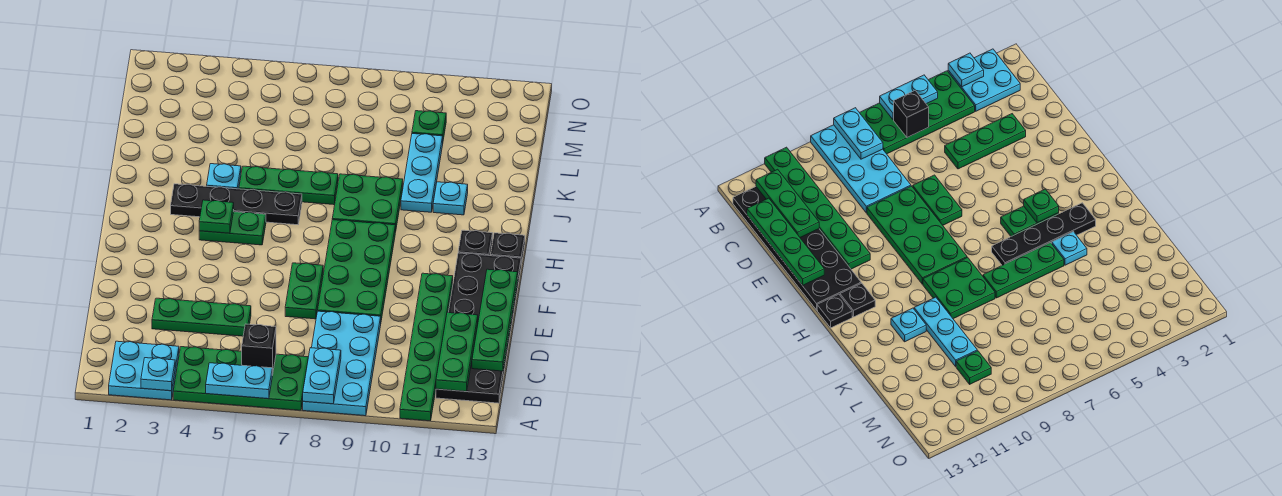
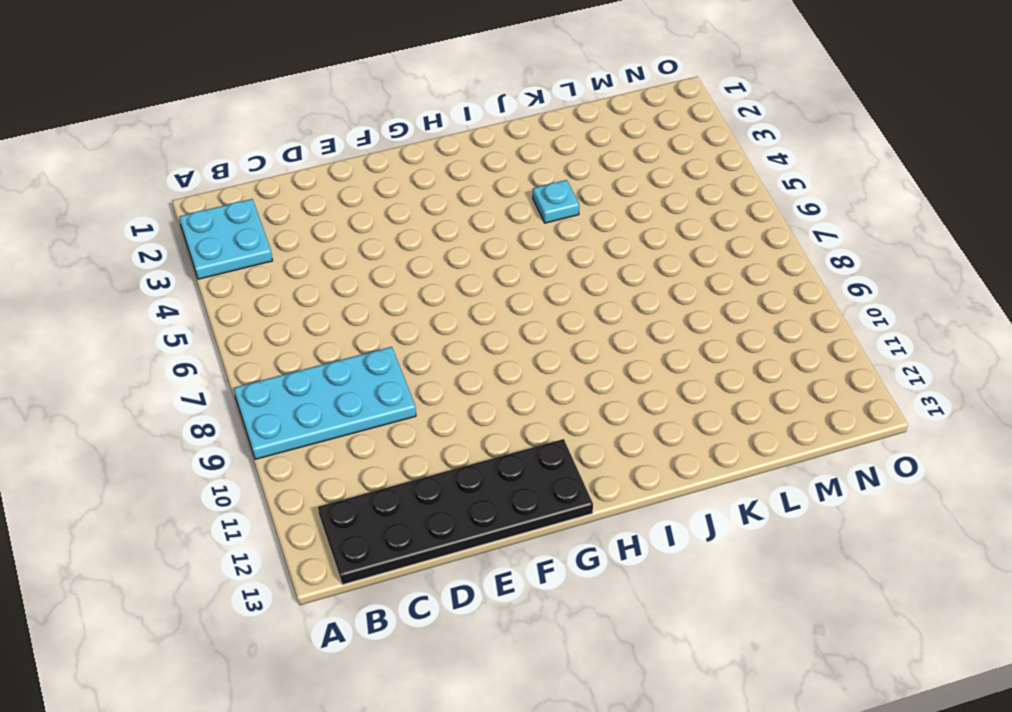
none -> green 2x4 plate [173,347,308,410]
none -> green 1x6 plate [400,273,453,421]
none -> green 1x3 plate [152,298,251,336]

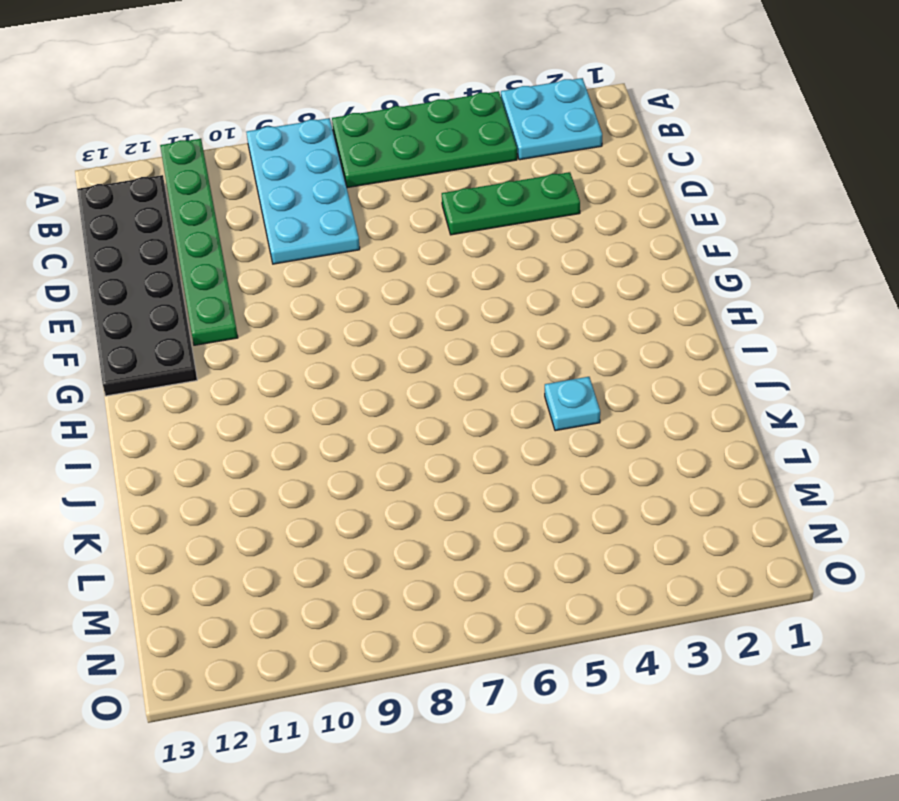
none -> green 1x2 plate [285,263,323,319]
none -> green 2x4 plate [318,220,395,320]
none -> green 1x2 plate [199,212,266,245]

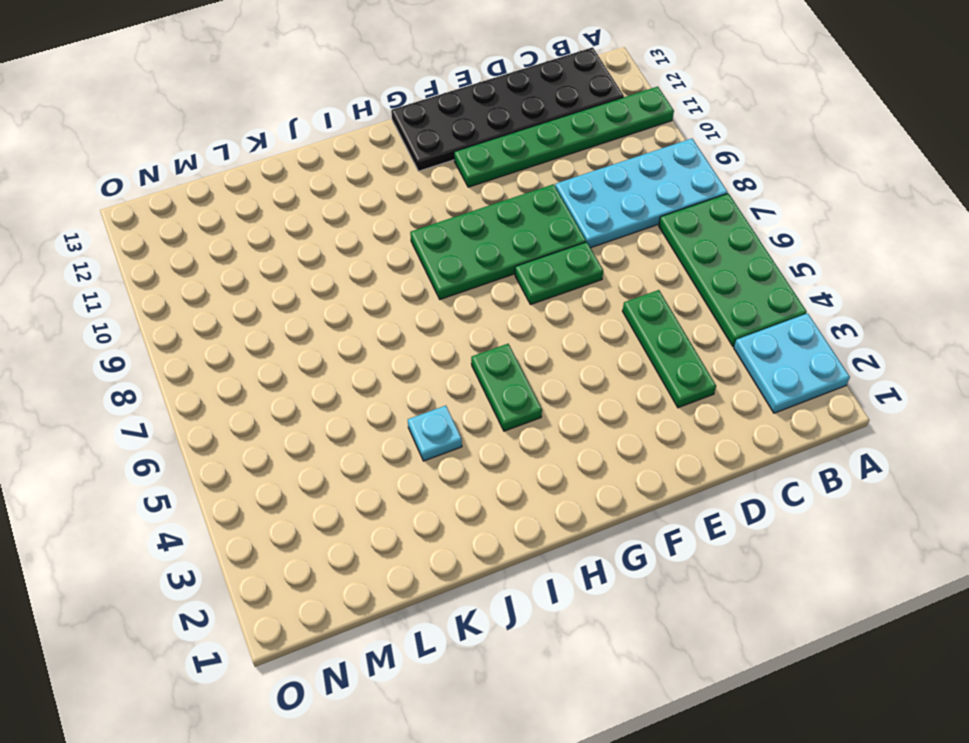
none -> black 1x1 plate [458,230,493,256]
none -> black 1x1 plate [491,233,525,265]
none -> black 1x4 plate [171,184,302,225]

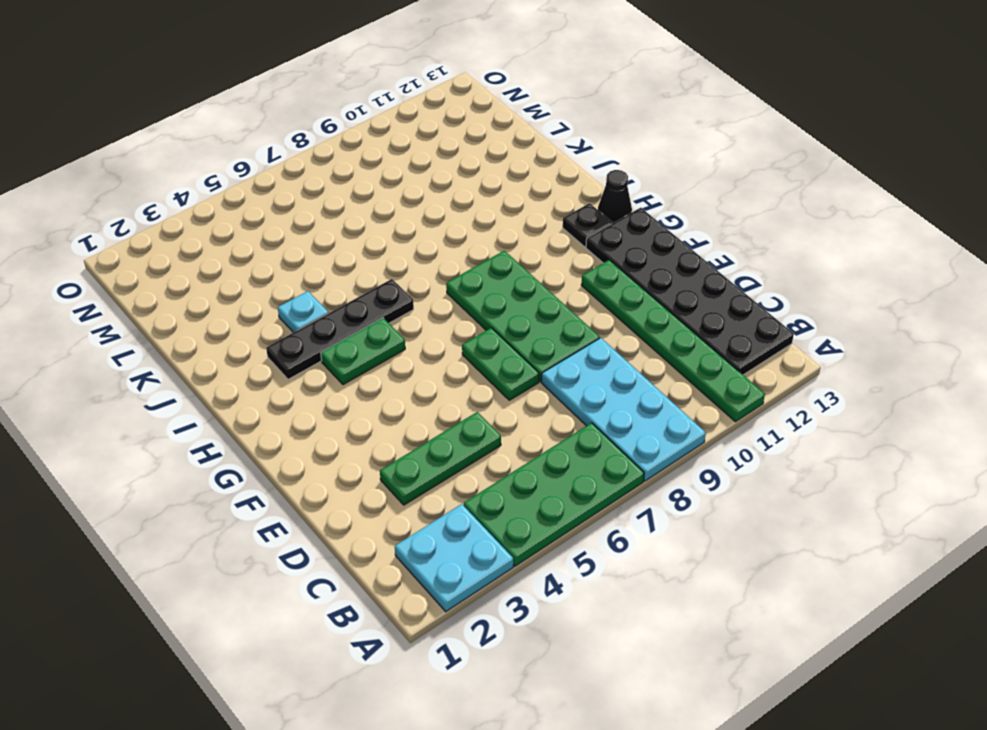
black 1x1 cone [598,170,632,223] -> black 1x1 plate [491,233,525,265]
none -> green 2x2 plate [332,174,403,232]
none -> green 1x3 plate [239,166,338,205]
none -> cyan 1x3 plate [401,134,443,212]

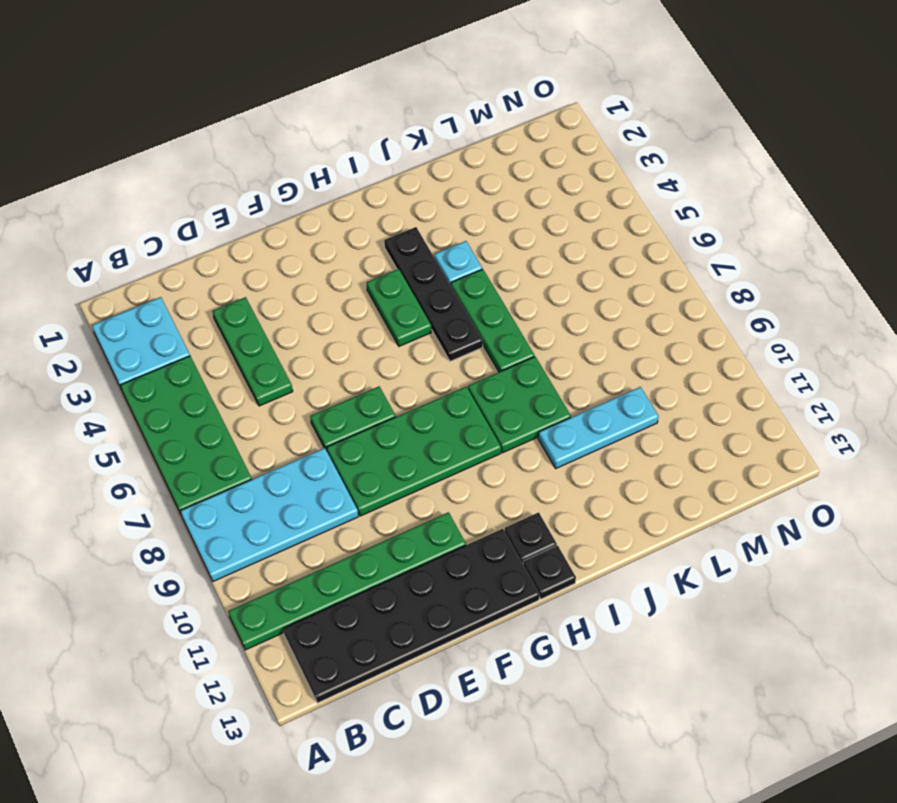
none -> cyan 1x1 plate [433,182,468,215]
none -> green 1x1 plate [412,111,446,139]
none -> cyan 1x1 plate [141,358,175,391]

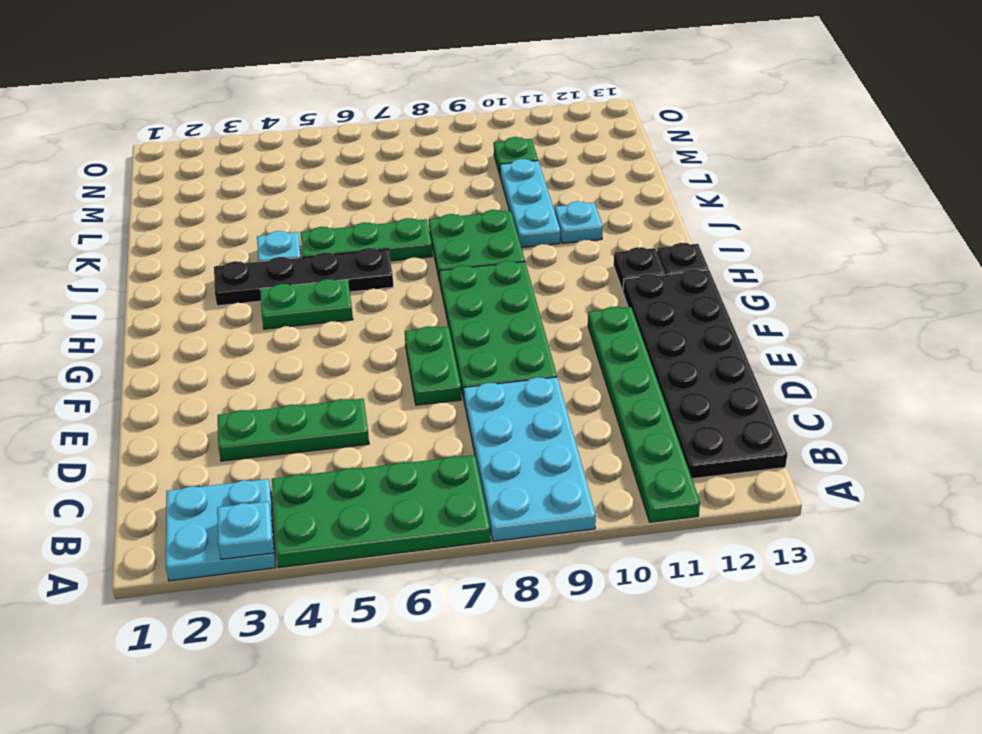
none -> cyan 1x2 plate [206,363,272,399]
none -> cyan 1x2 plate [303,348,341,404]
none -> black 1x1 brick [242,324,276,375]

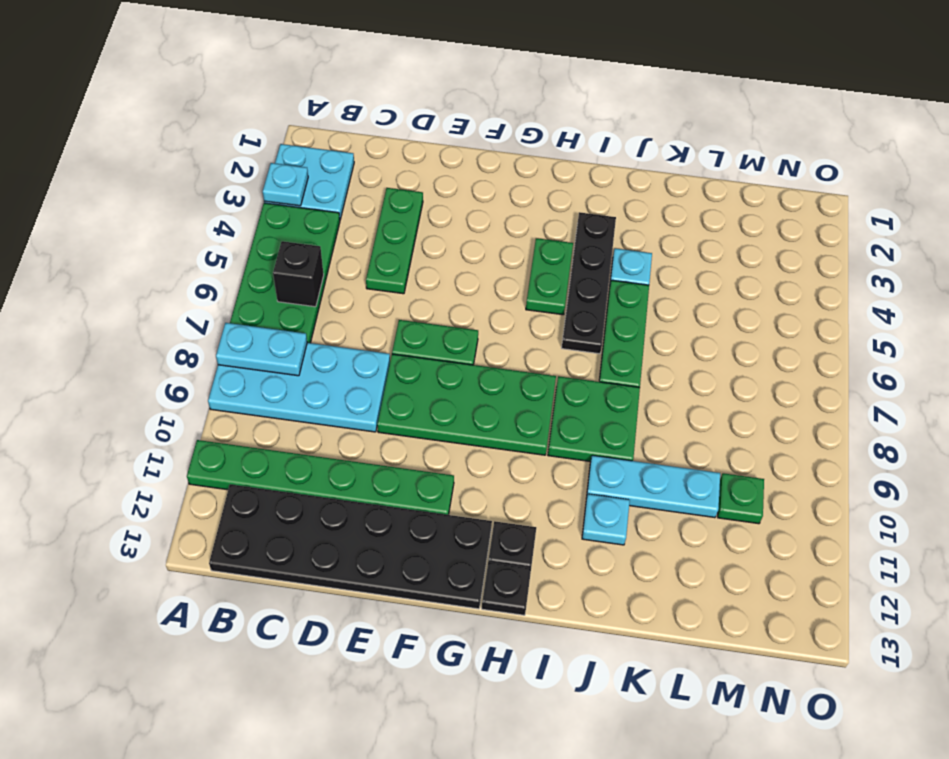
none -> cyan 1x2 plate [206,363,272,399]
none -> green 1x3 plate [436,313,478,391]
none -> green 1x4 plate [472,269,518,371]

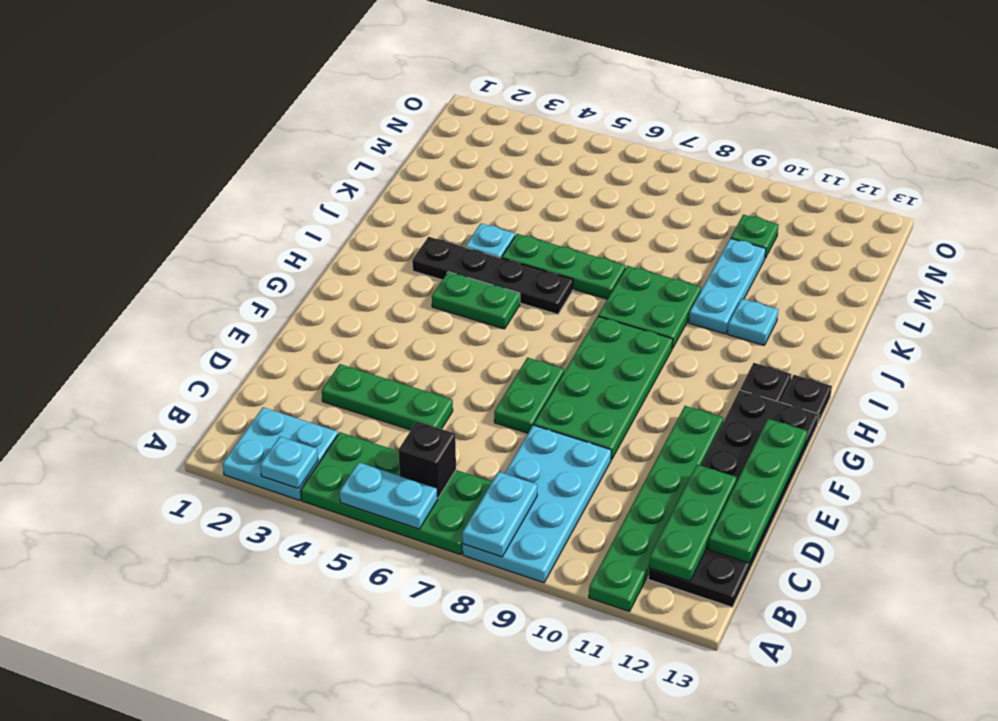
none -> green 1x1 plate [199,200,234,233]

